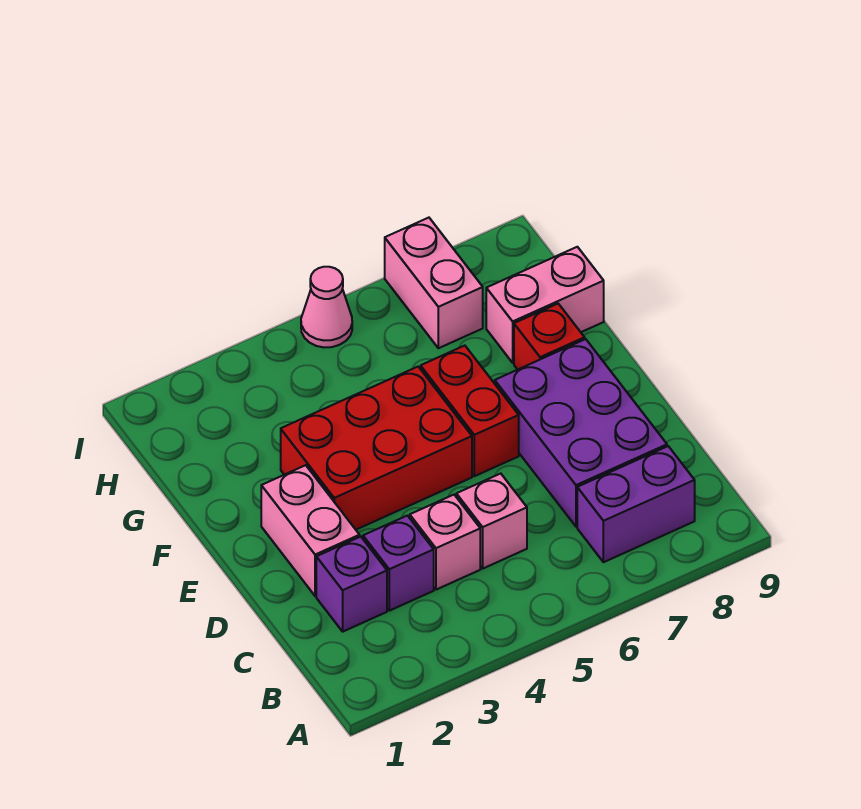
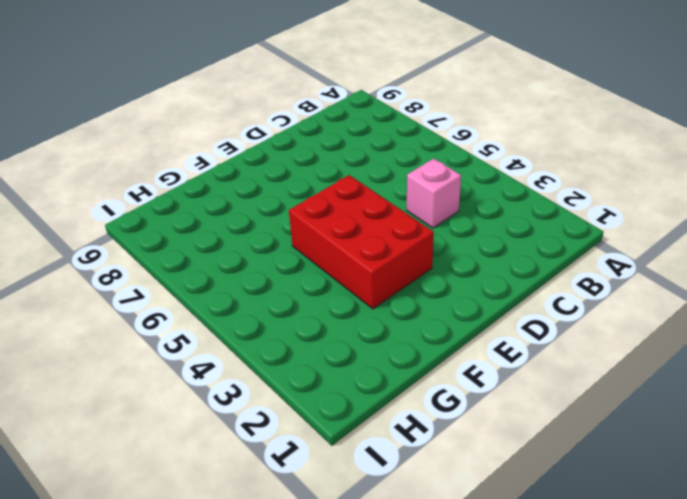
none -> purple 1x2 brick [577,446,695,562]
none -> purple 1x1 brick [316,537,387,632]
none -> purple 1x1 brick [363,516,434,611]

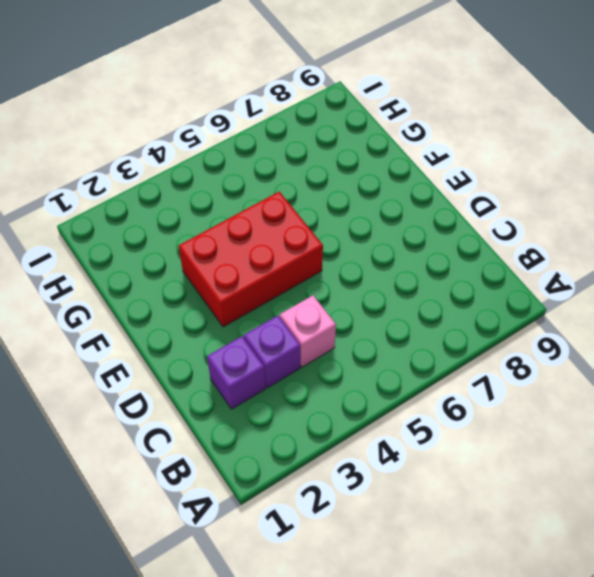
none -> purple 1x2 brick [577,446,695,562]
none -> pink 1x1 brick [456,474,527,568]
none -> purple 2x3 brick [495,339,667,527]

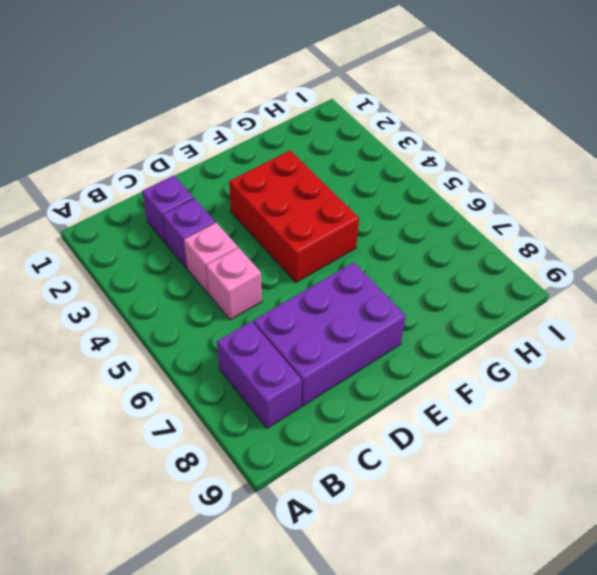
none -> pink 1x2 brick [261,465,360,596]
none -> red 1x2 brick [421,346,519,476]
none -> red 1x1 brick [514,304,585,370]

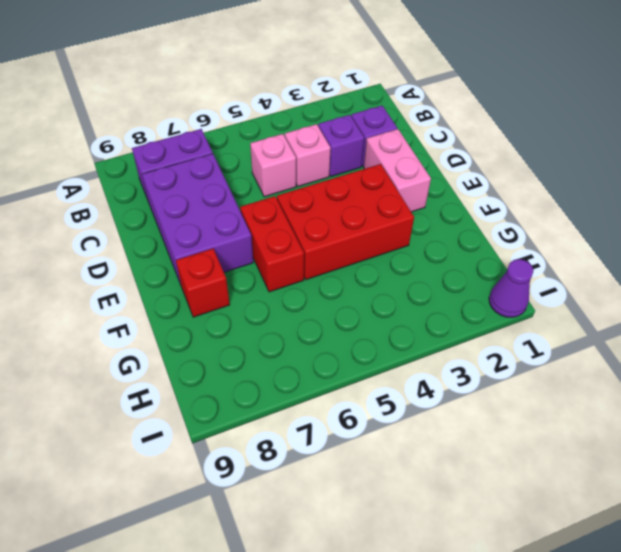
purple 1x1 cone [489,259,534,317] -> none
none -> pink 1x2 brick [486,247,604,363]
none -> pink 1x2 brick [385,218,483,348]
none -> pink 1x1 cone [301,267,352,347]

